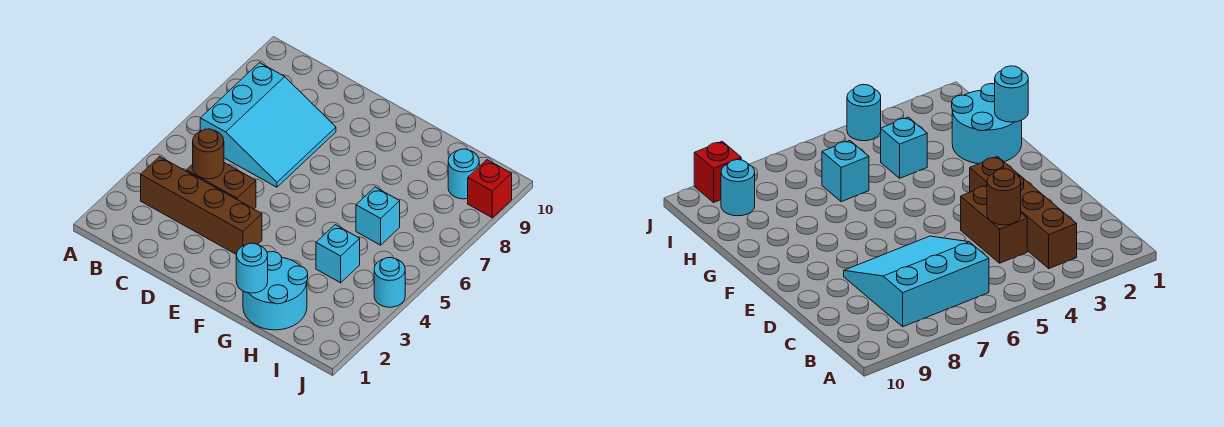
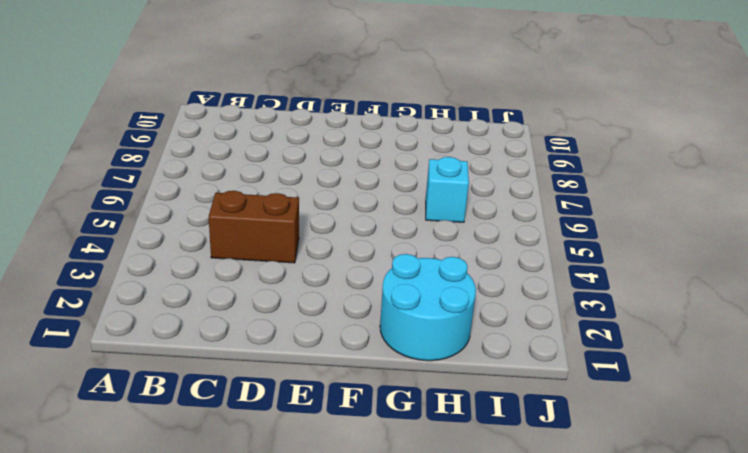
none -> brown 1x4 brick [141,157,262,255]
none -> cyan 3x3 slope [200,63,336,187]

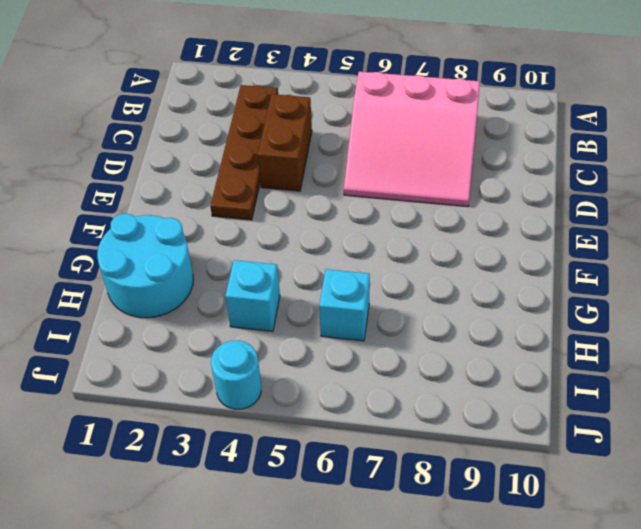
brown 1x4 plate [210,85,278,220] -> brown 1x4 brick [141,157,262,255]
pink 3x3 slope [344,72,480,207] -> cyan 3x3 slope [200,63,336,187]
none -> cyan 1x1 round brick [448,149,479,199]
none -> red 1x1 brick [468,160,512,218]

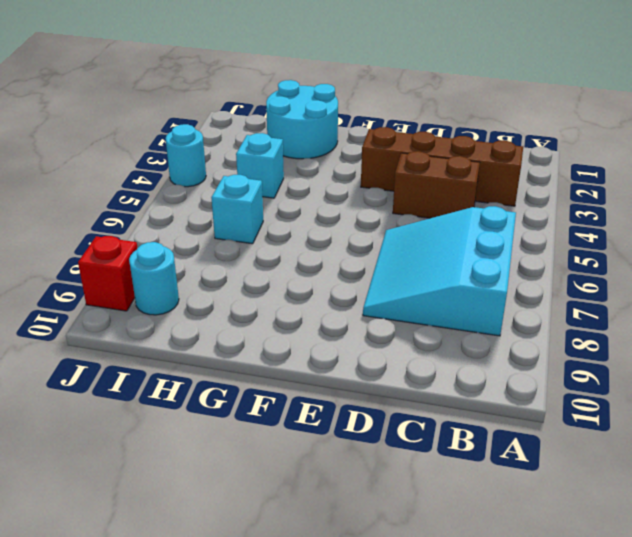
none -> brown 1x1 round brick [193,129,224,179]
none -> cyan 1x1 round brick [236,243,268,293]

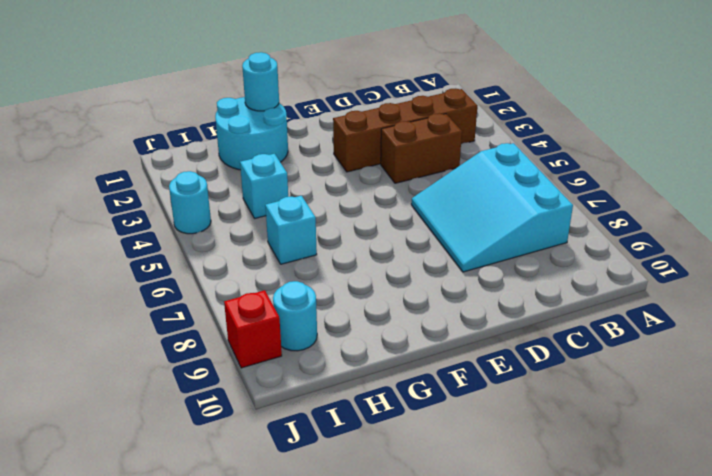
none -> brown 1x1 round brick [193,129,224,179]

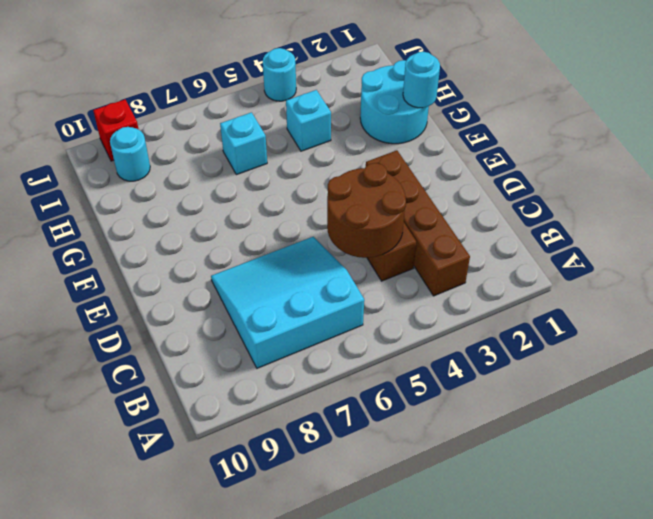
brown 2x2 round brick [327,163,406,258] -> brown 1x1 round brick [193,129,224,179]

